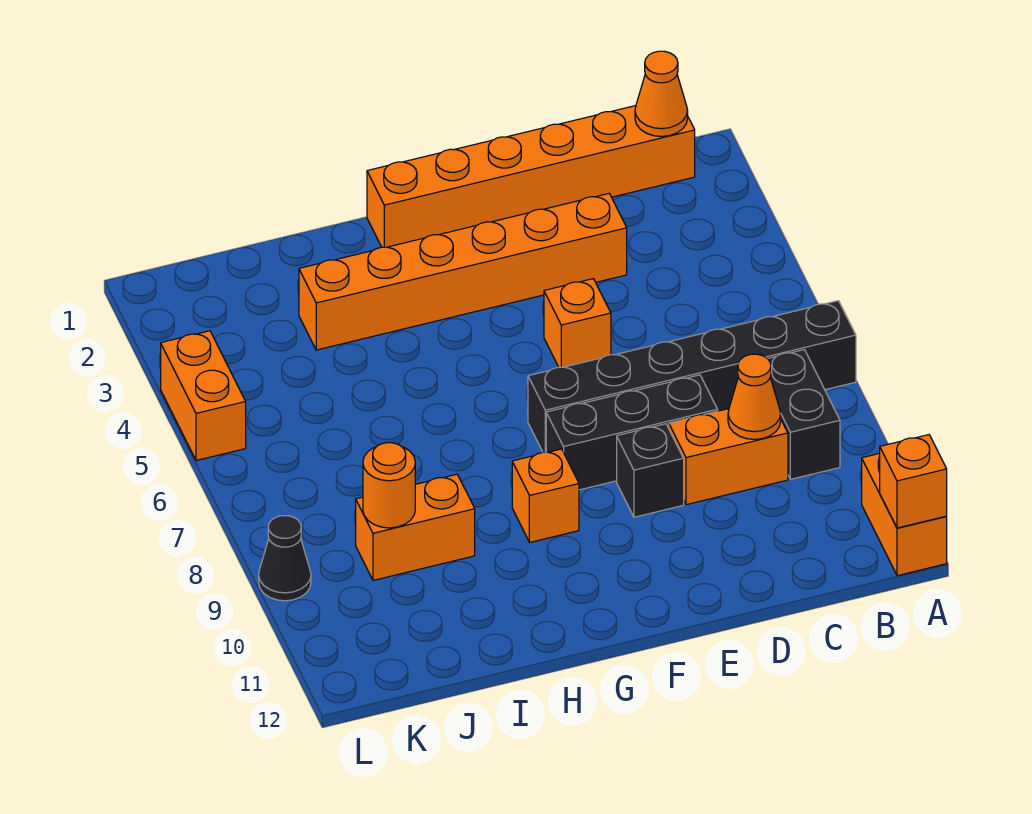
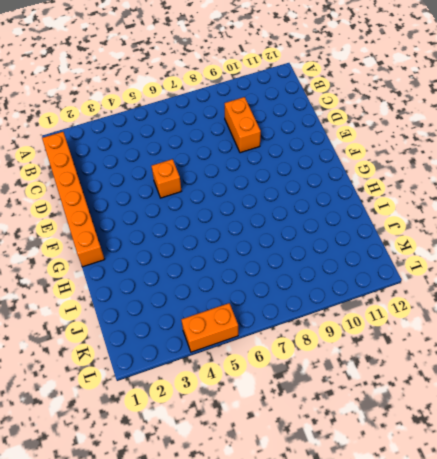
none -> black 1x6 brick [528,301,856,452]
none -> orange 1x2 brick [862,453,947,576]
none -> black 1x2 brick [767,350,840,479]

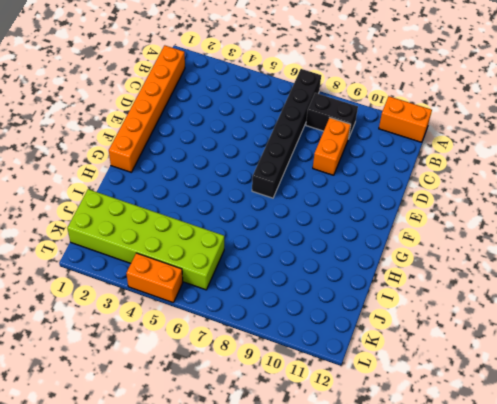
lime 2x6 brick [67,189,224,290] -> none
none -> orange 1x6 brick [299,194,627,350]
none -> black 1x3 brick [546,375,718,490]
none -> orange 1x1 brick [544,279,611,367]

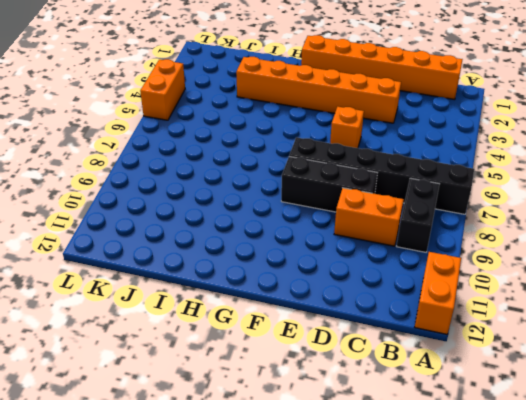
none -> black 1x1 brick [617,424,684,517]
none -> orange 1x1 brick [512,449,579,542]
none -> orange 1x2 brick [356,474,475,580]

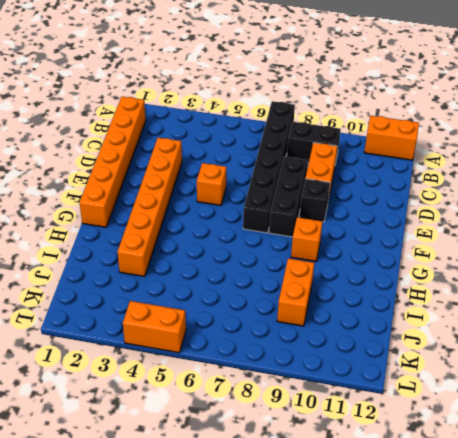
none -> black 1x1 cone [259,516,311,601]
none -> orange 1x1 brick [880,435,947,528]
none -> orange 1x1 cone [635,51,688,137]

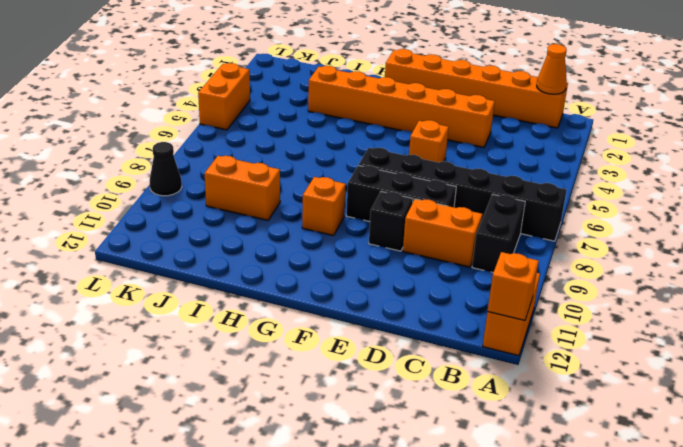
none -> orange 1x1 cone [728,354,781,439]
none -> orange 1x1 round brick [363,443,415,528]

